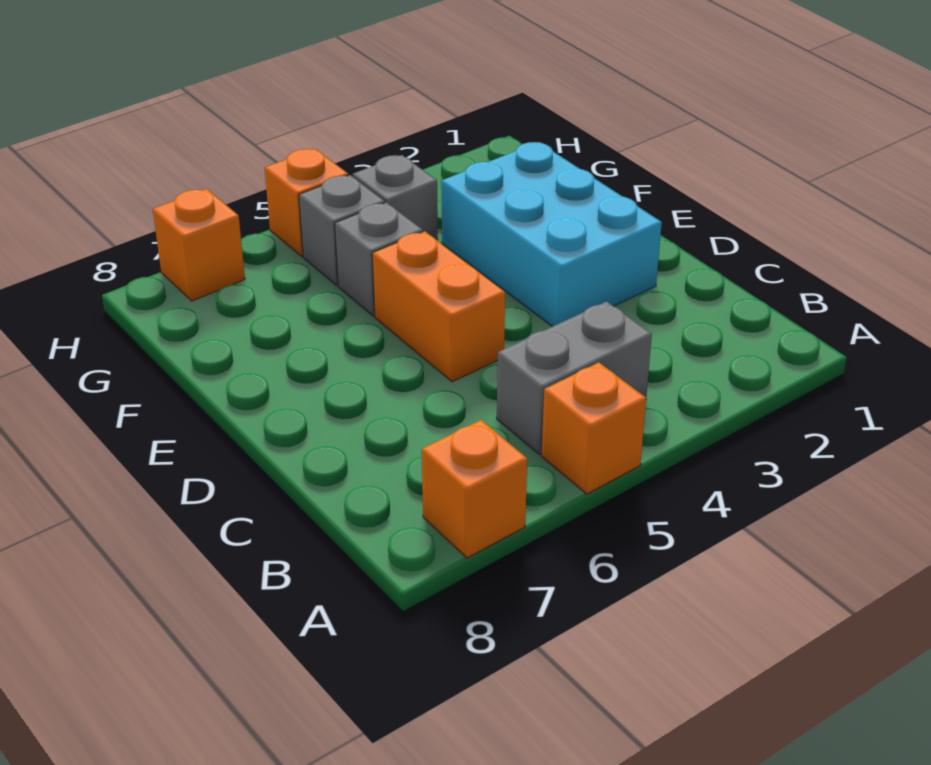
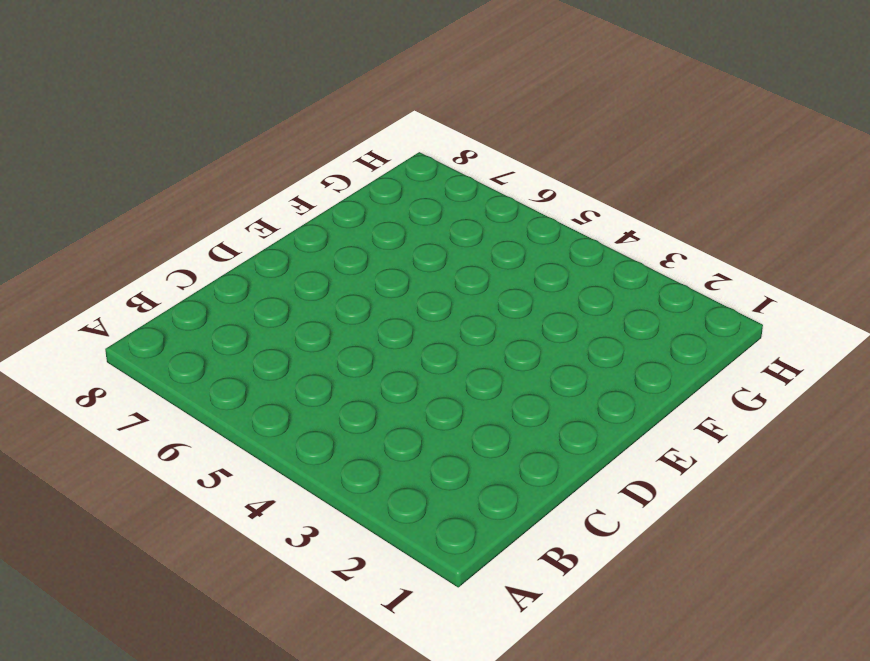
none -> orange 1x1 brick [542,362,646,494]
none -> orange 1x1 brick [422,420,527,558]

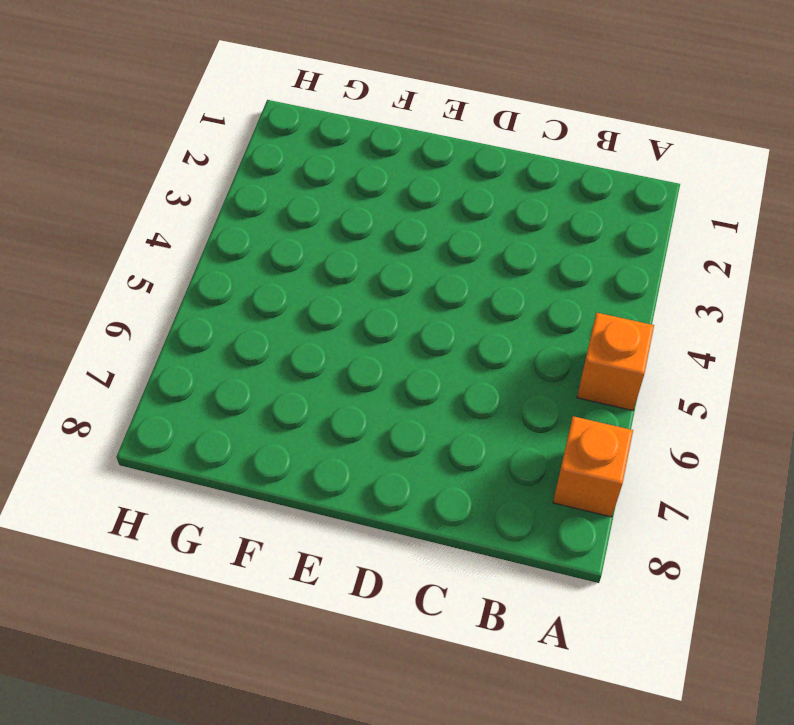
none -> grey 1x2 brick [497,301,652,455]
none -> cyan 2x3 brick [441,142,662,327]

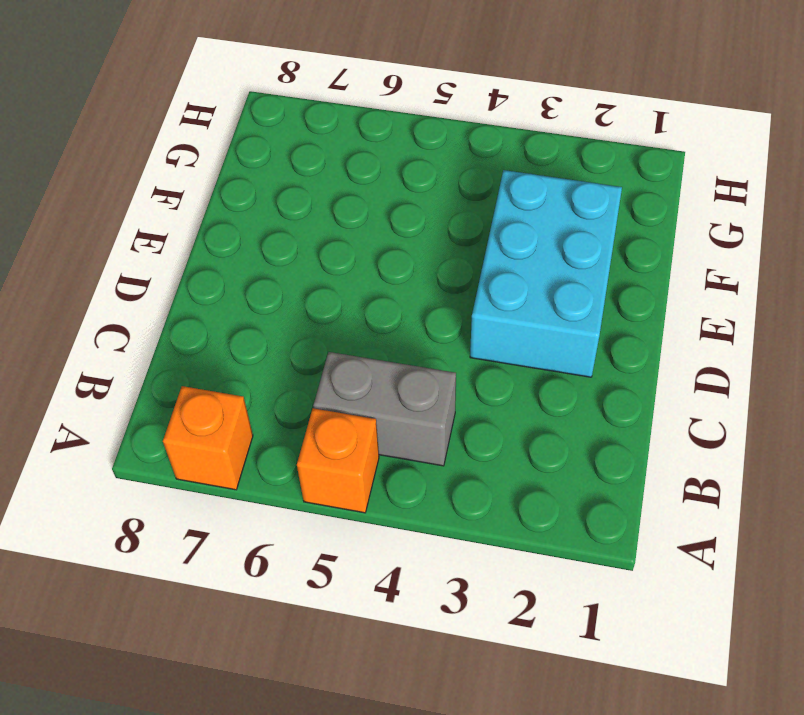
none -> orange 1x2 brick [372,231,505,382]
none -> grey 1x1 brick [335,202,423,316]

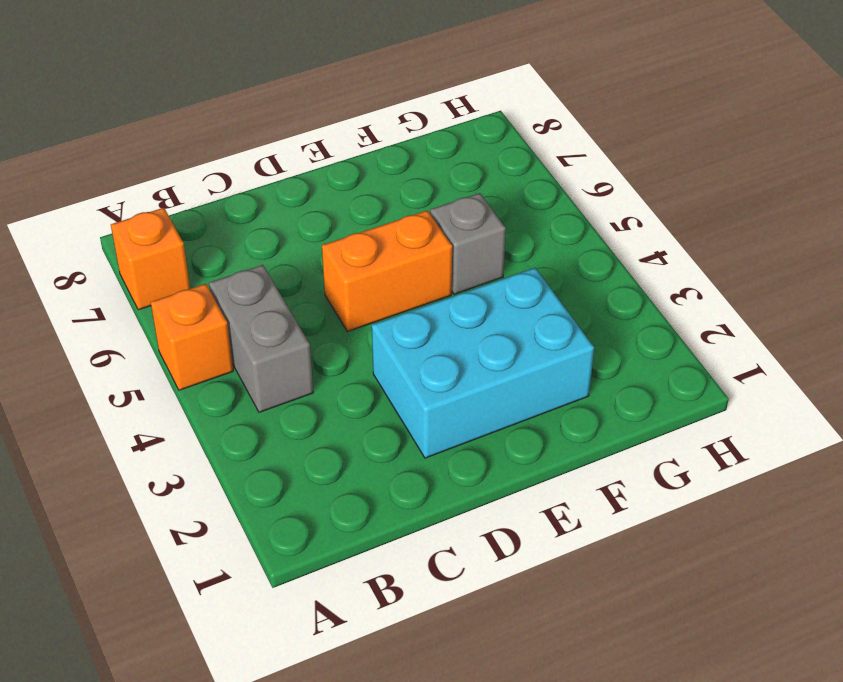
none -> grey 1x1 brick [353,155,438,241]
none -> grey 1x1 brick [299,175,385,285]

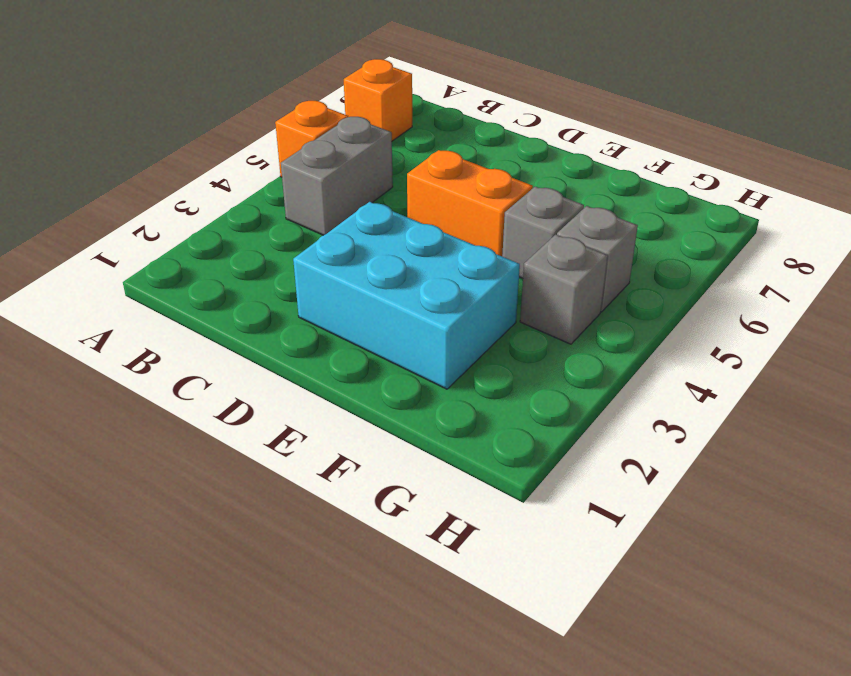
none -> orange 1x1 brick [265,149,348,256]
none -> orange 1x1 brick [153,189,245,301]

